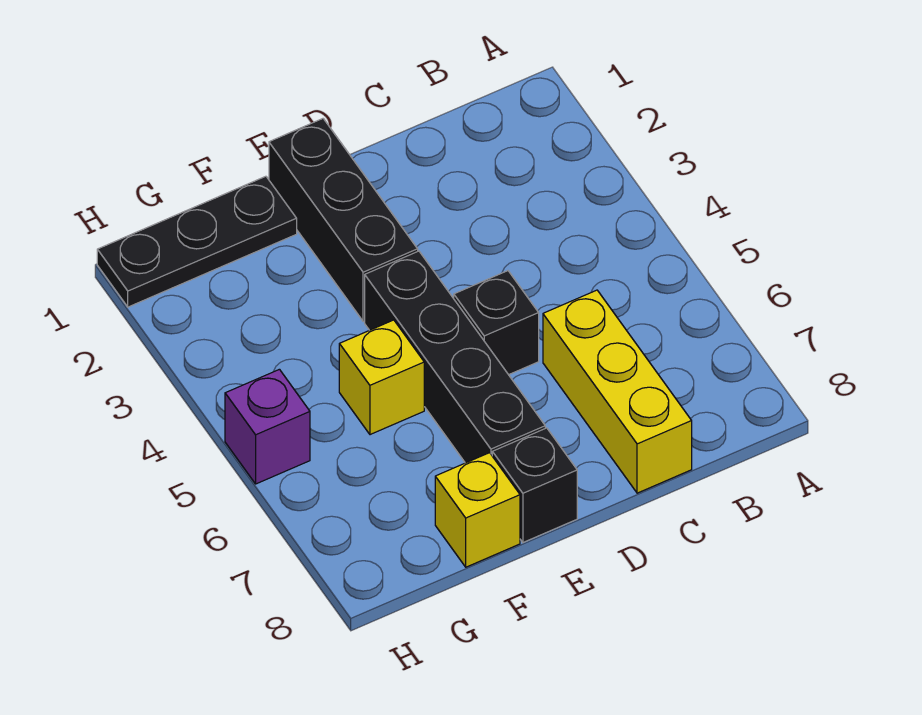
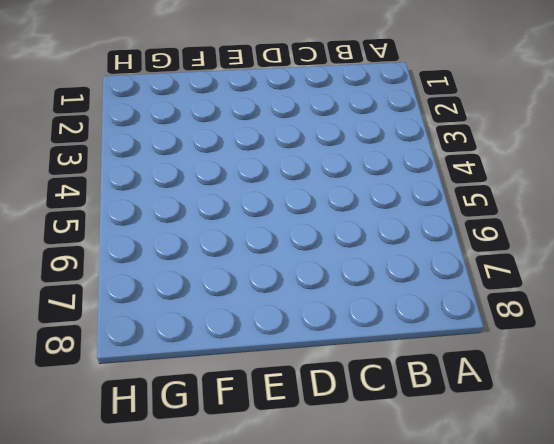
none -> yellow 1x3 brick [543,290,692,493]
none -> black 1x1 brick [454,271,539,375]

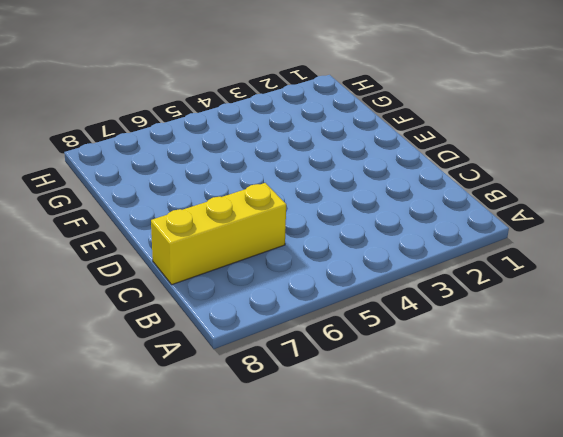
none -> black 1x1 brick [454,271,539,375]
none -> black 1x3 brick [269,119,418,321]

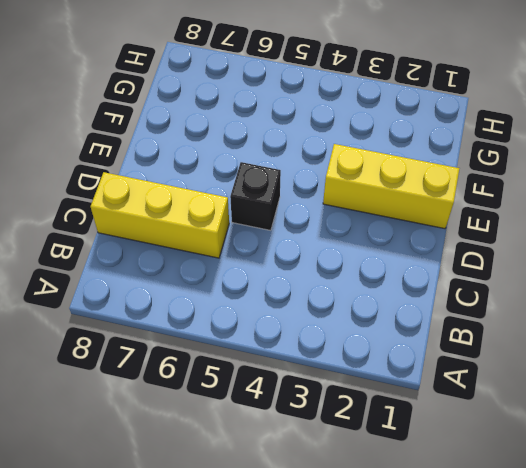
yellow 1x3 brick [323,144,459,229] -> black 1x3 brick [269,119,418,321]
none -> black 1x4 brick [365,251,545,463]
none -> black 1x1 brick [492,428,577,542]

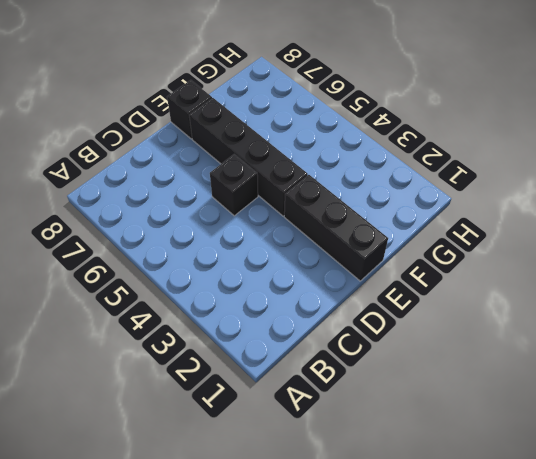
none -> yellow 1x3 brick [543,290,692,493]
none -> black 1x3 plate [97,176,297,307]

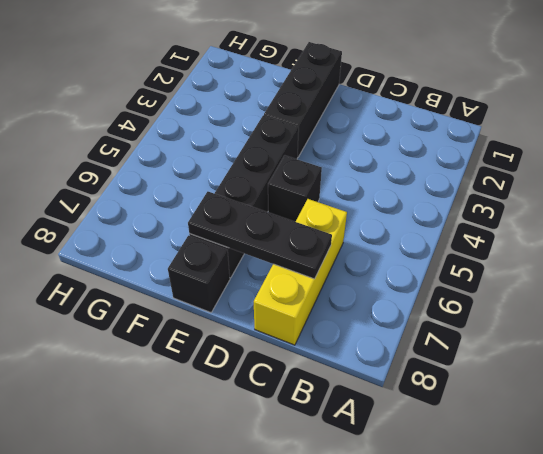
black 1x3 plate [188,192,332,279] -> black 1x3 plate moved to [97,176,297,307]
none -> yellow 1x1 brick [339,320,424,435]
none -> yellow 1x1 brick [435,453,520,567]

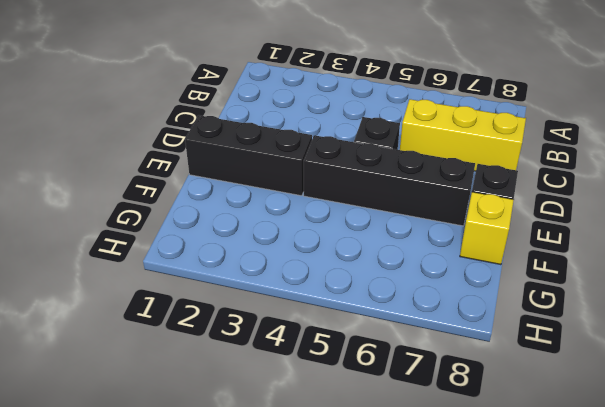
none -> black 1x3 plate [97,176,297,307]
none -> yellow 1x1 brick [339,320,424,435]

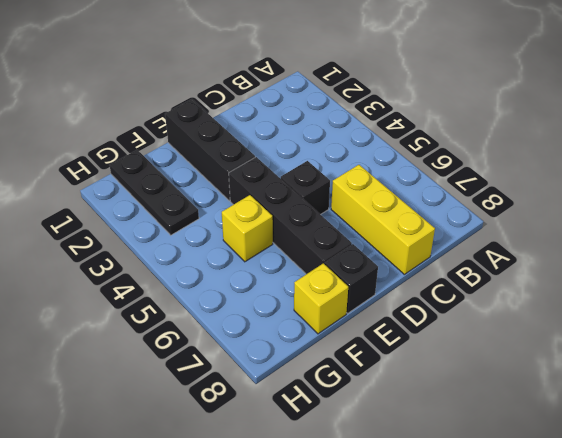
black 1x3 plate [110,150,199,235] -> black 1x3 plate turned to [97,176,297,307]
none -> purple 1x1 brick [225,369,310,484]

